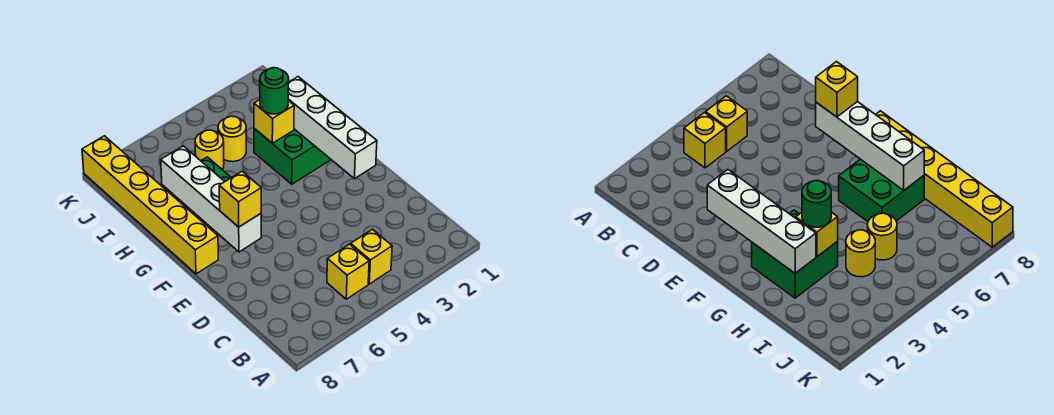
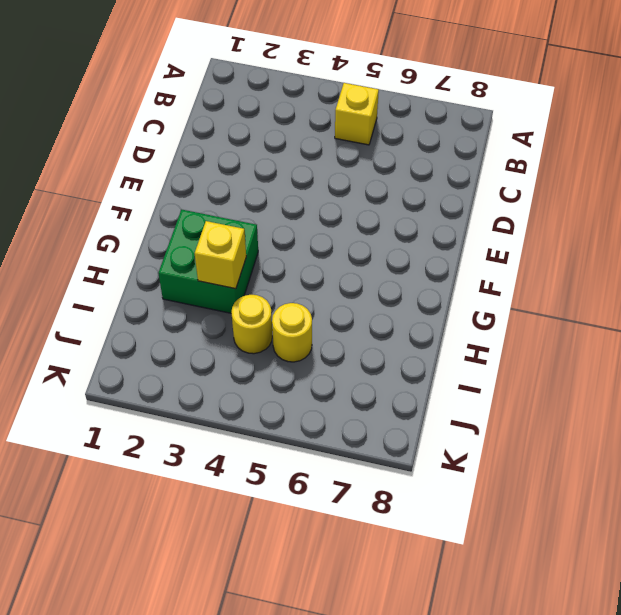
none -> yellow 1x1 brick [351,229,392,284]
none -> yellow 1x6 brick [82,136,218,274]
none -> green 2x2 brick [839,159,924,222]

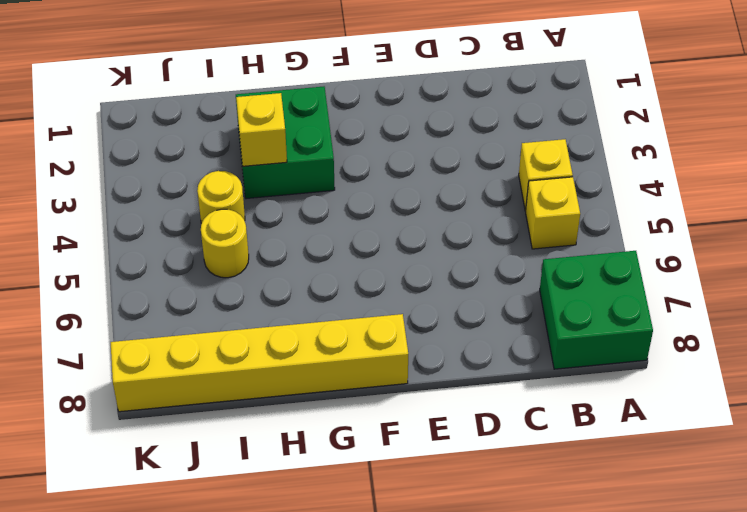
green 2x2 brick [540,251,653,369] -> green 2x2 brick moved to [839,159,924,222]
none -> white 1x4 brick [288,77,377,179]
none -> white 1x4 brick [161,146,261,252]
none -> yellow 1x1 brick [219,171,261,227]

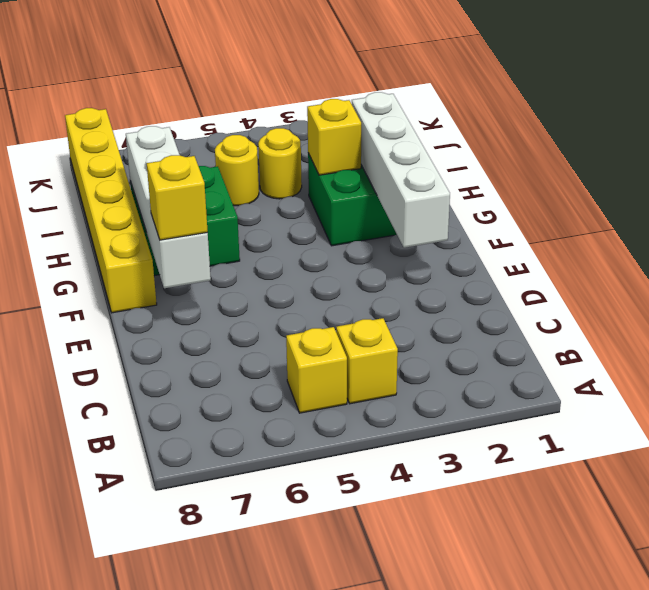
none -> green 1x1 round brick [260,68,289,114]

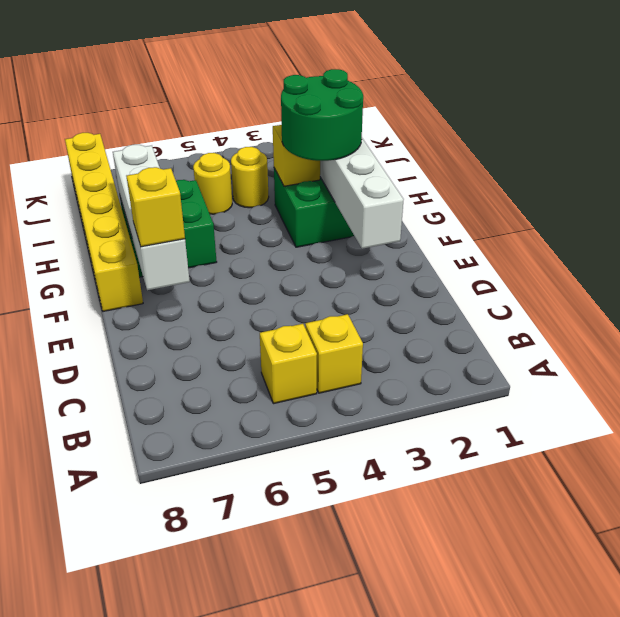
green 2x2 round brick [281,69,363,161] -> green 1x1 round brick [260,68,289,114]

